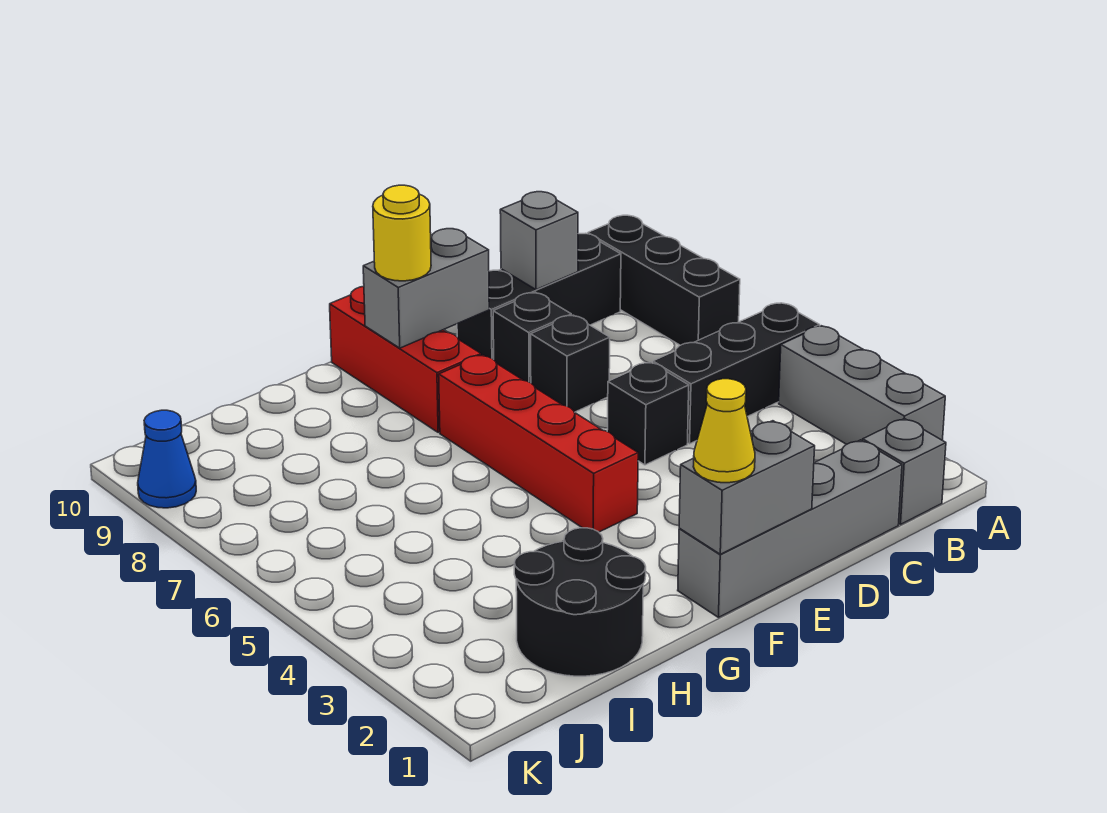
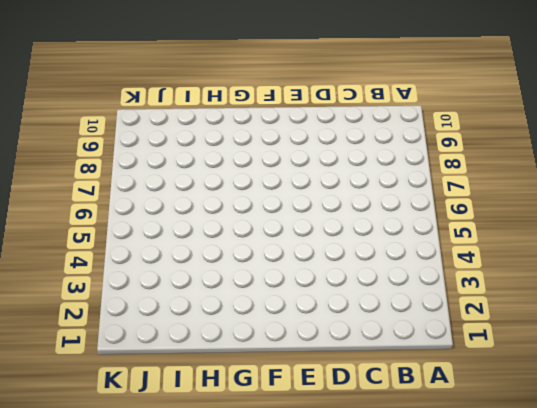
none -> grey 1x3 brick [779,326,945,444]
none -> black 1x3 brick [653,303,820,444]
none -> black 1x3 brick [588,215,740,345]

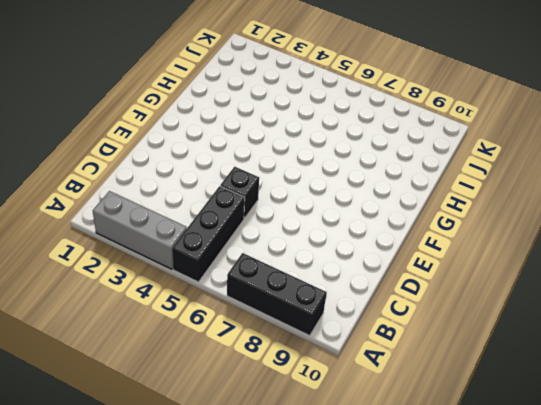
none -> grey 1x1 brick [863,418,946,524]
none -> black 1x3 brick [457,234,621,360]
none -> grey 1x4 brick [678,440,902,617]

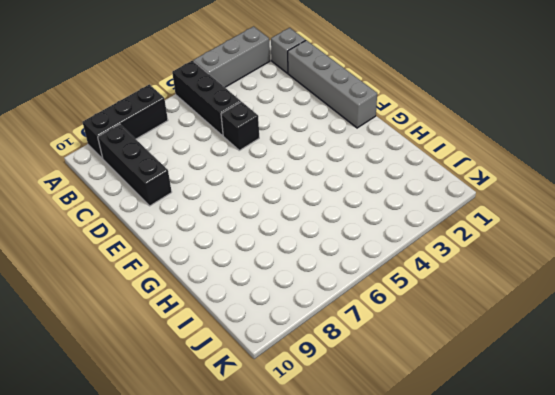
none -> black 1x1 brick [531,315,610,412]
none -> black 1x1 brick [493,292,571,383]
none -> red 1x4 brick [439,355,638,532]

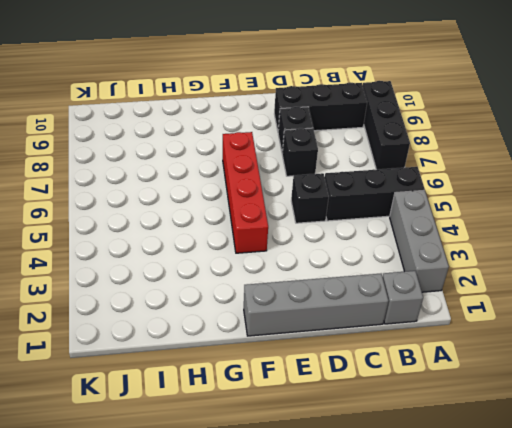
none -> red 1x3 brick [330,286,481,433]
none -> black 2x2 round brick [514,528,646,676]
none -> blue 1x1 cone [138,410,196,508]

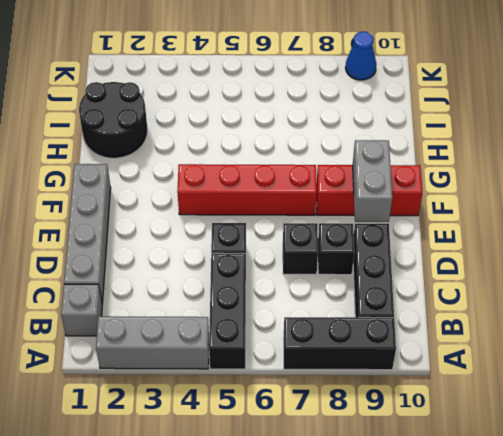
none -> grey 1x1 brick [500,192,578,290]
none -> grey 1x2 brick [679,421,815,554]
none -> yellow 1x1 cone [693,379,755,483]

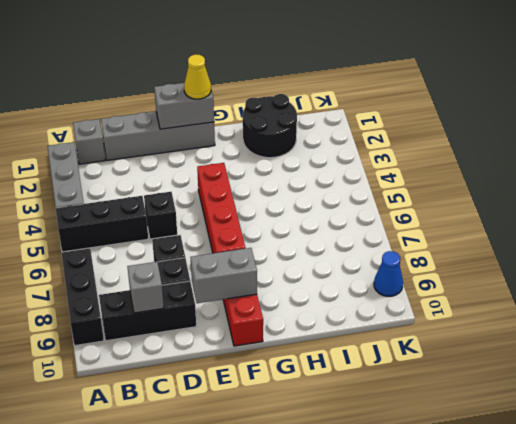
none -> yellow 1x1 round brick [373,185,431,281]

